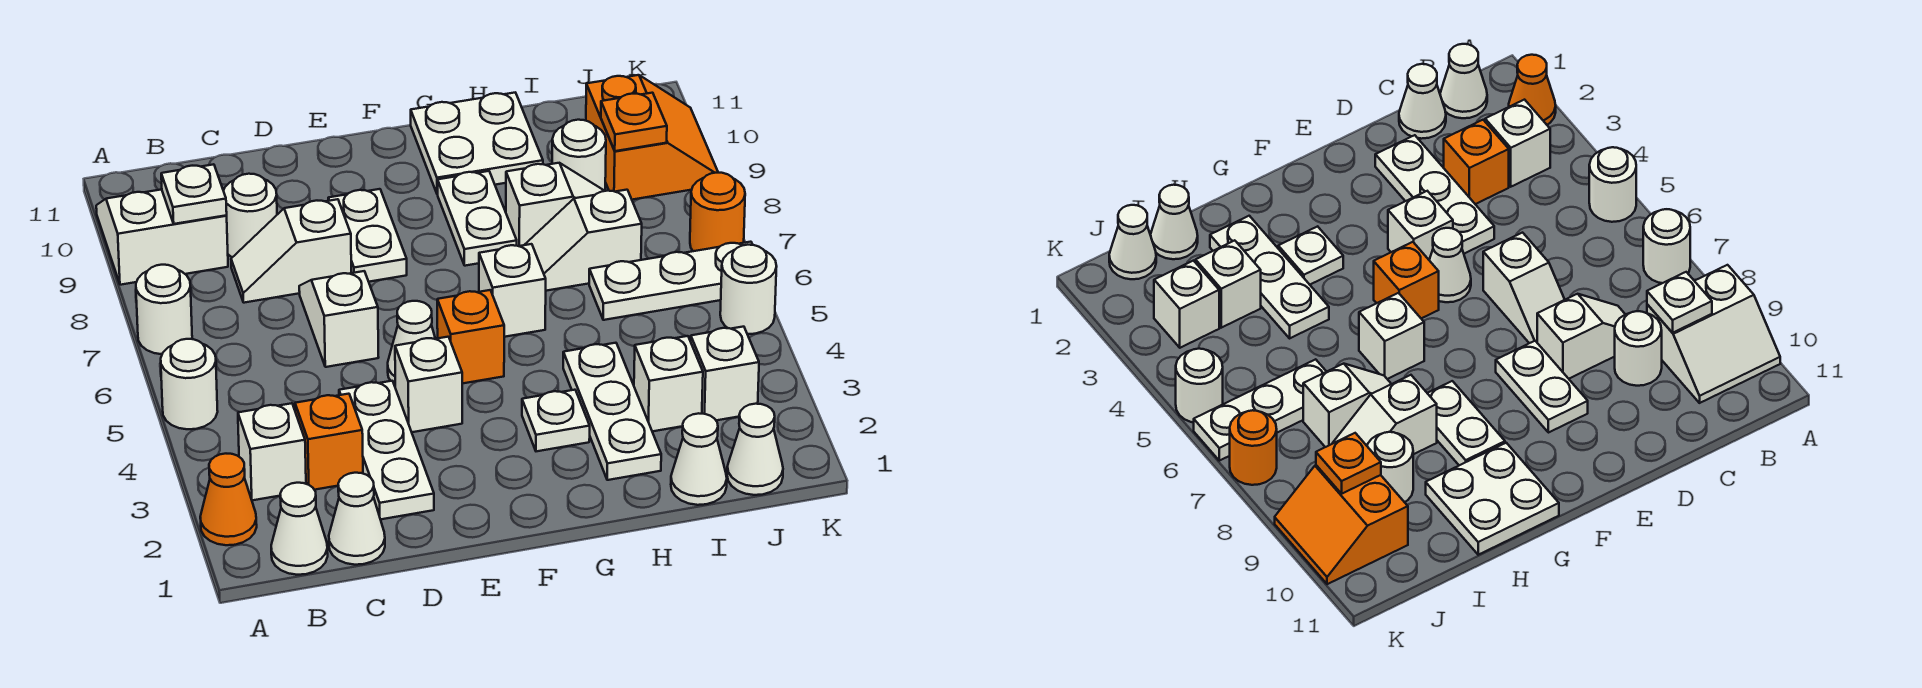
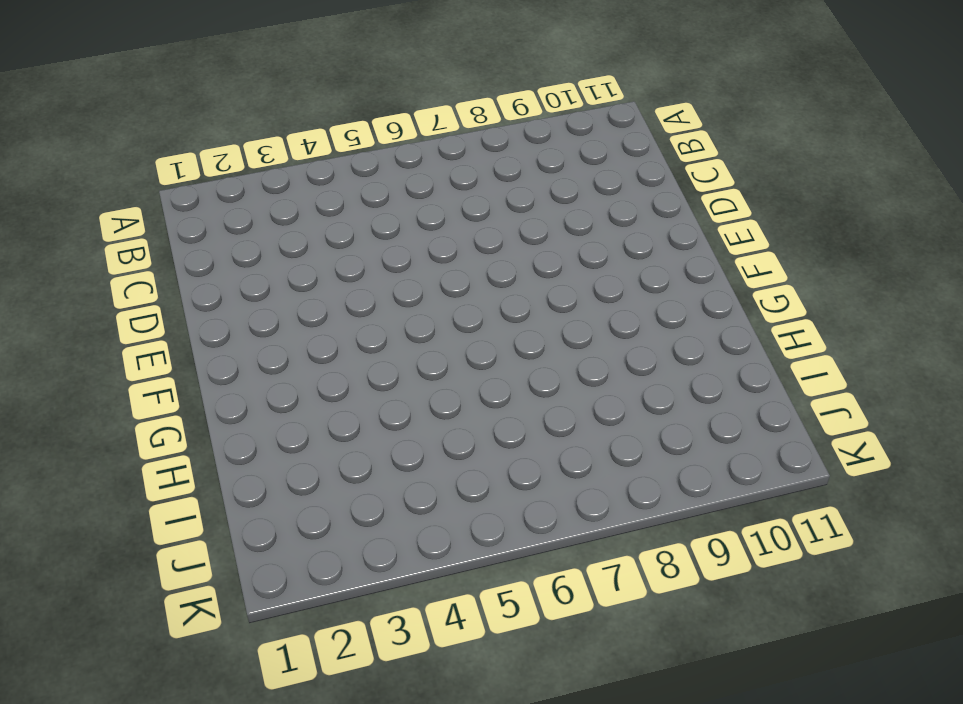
none -> orange 1x1 cone [200,454,257,545]
none -> white 1x1 round brick [161,339,218,429]
none -> white 1x1 round brick [136,265,192,354]
none -> white 2x2 slope [96,189,228,285]

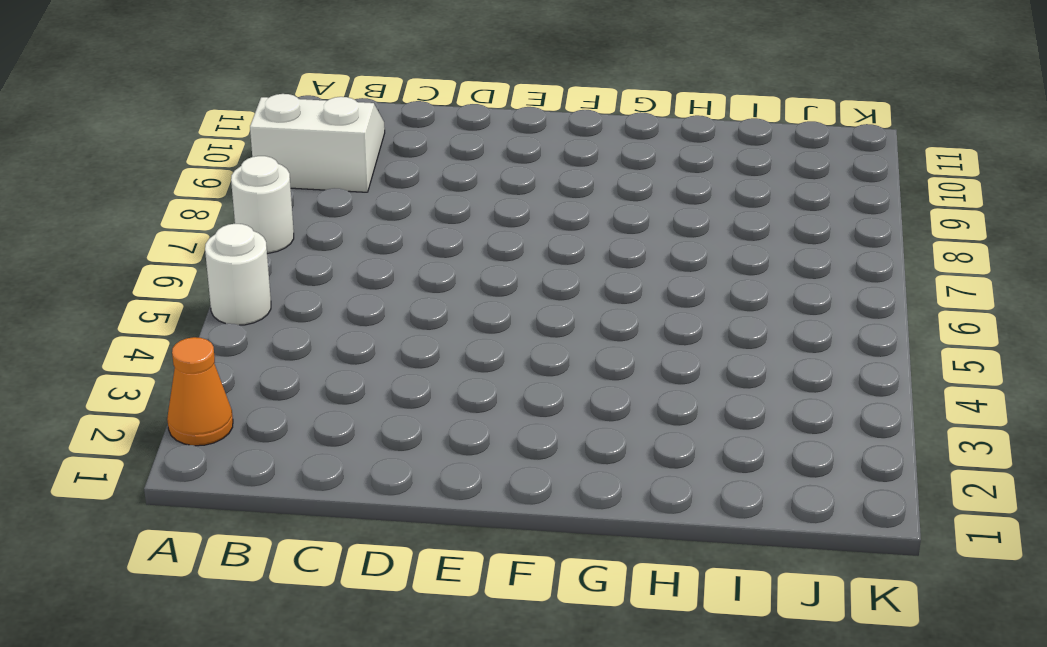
none -> white 1x1 cone [271,483,328,575]
none -> white 1x1 brick [238,403,306,500]
none -> white 1x1 cone [329,473,385,565]
none -> orange 1x1 brick [295,394,363,490]

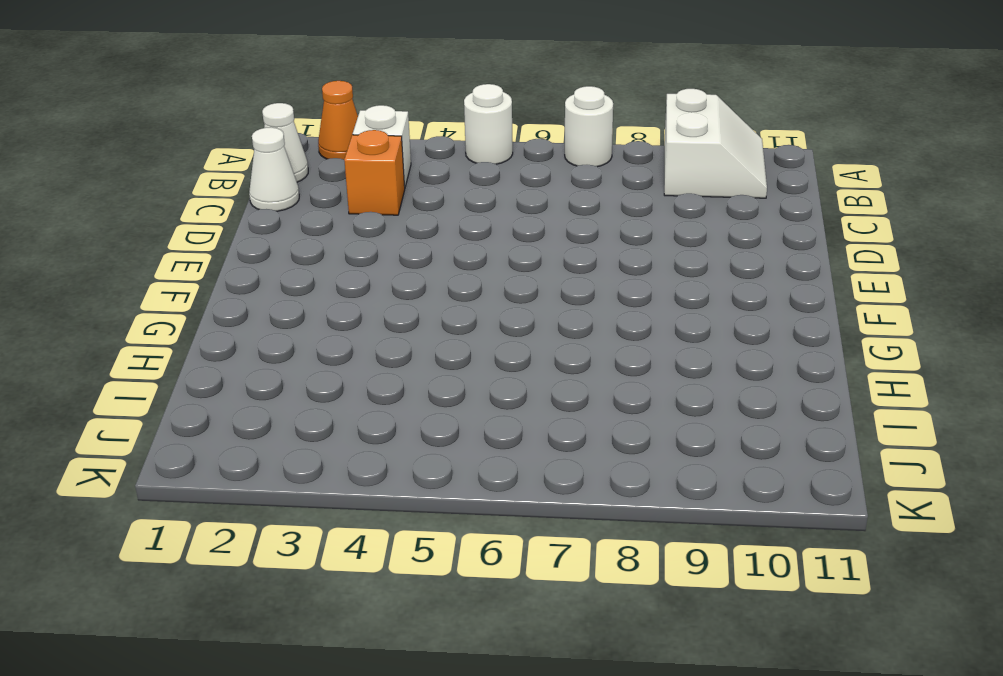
none -> white 1x2 slope [231,199,351,303]
none -> white 1x1 round brick [223,174,277,257]
none -> white 1x3 plate [339,381,434,519]
none -> white 1x2 slope [299,271,379,367]

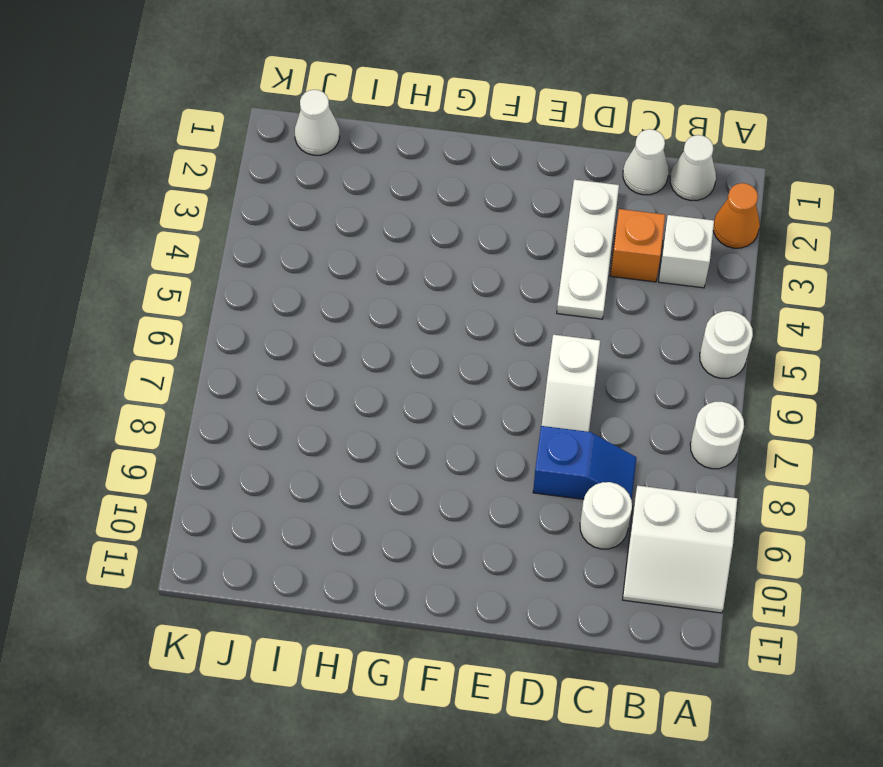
blue 1x2 slope [533,426,636,500] -> white 1x2 slope [231,199,351,303]
none -> white 1x1 brick [395,337,462,432]
none -> white 1x1 cone [388,301,435,385]
none -> white 1x2 plate [328,189,407,282]
none -> orange 1x1 brick [437,290,504,384]

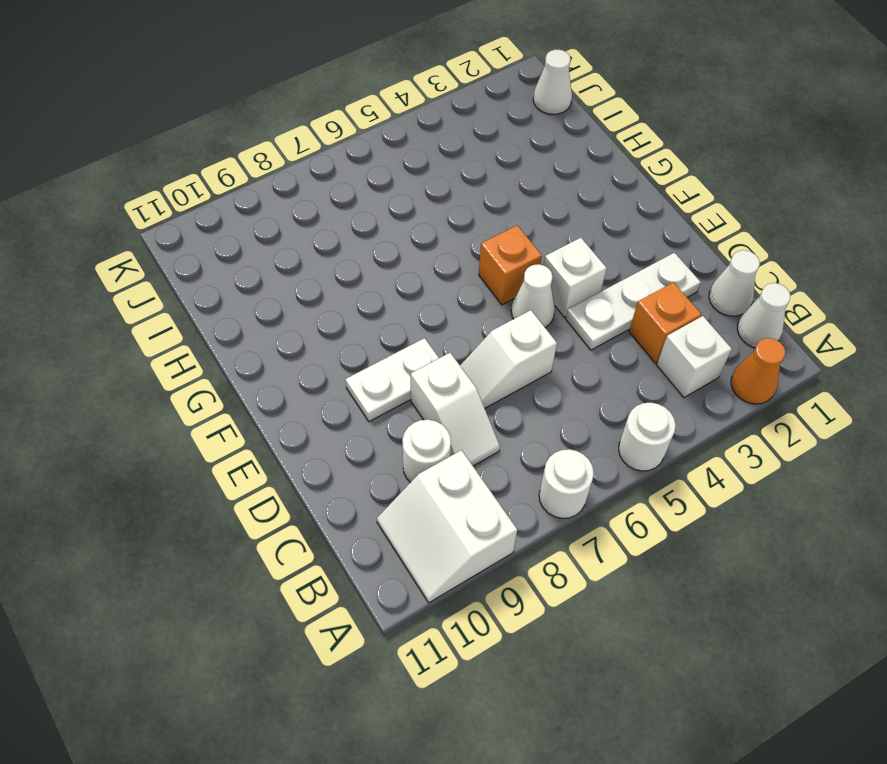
none -> white 1x1 plate [522,390,590,451]
none -> white 1x1 brick [479,244,546,337]
none -> white 1x2 plate [438,171,517,266]
none -> white 2x2 plate [411,93,543,194]

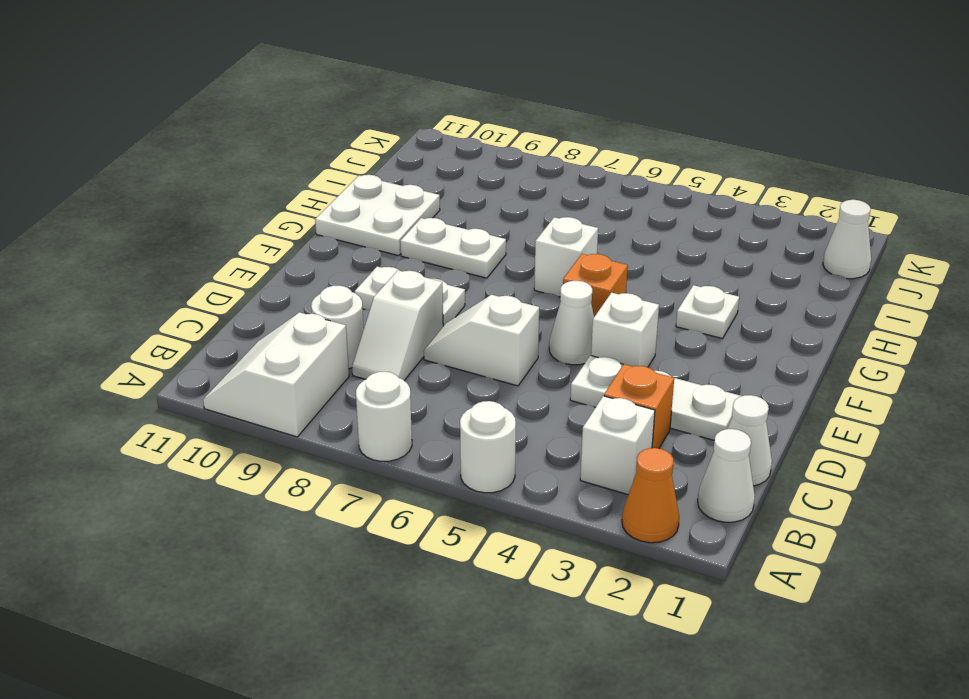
none -> white 1x3 plate [563,343,661,480]
none -> white 1x2 slope [525,190,642,291]
none -> white 1x2 slope [506,163,604,246]
none -> white 1x1 cone [671,413,727,505]

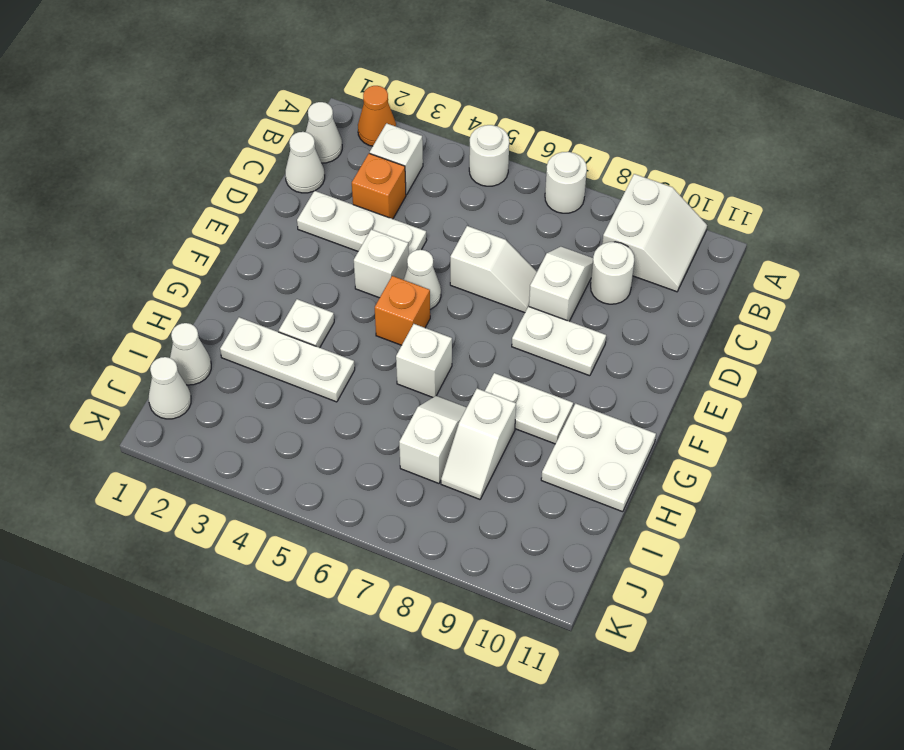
none -> white 1x1 brick [634,336,703,431]
none -> white 1x3 plate [589,242,753,320]
none -> white 1x1 round brick [552,120,606,191]
none -> white 1x1 brick [691,327,759,420]

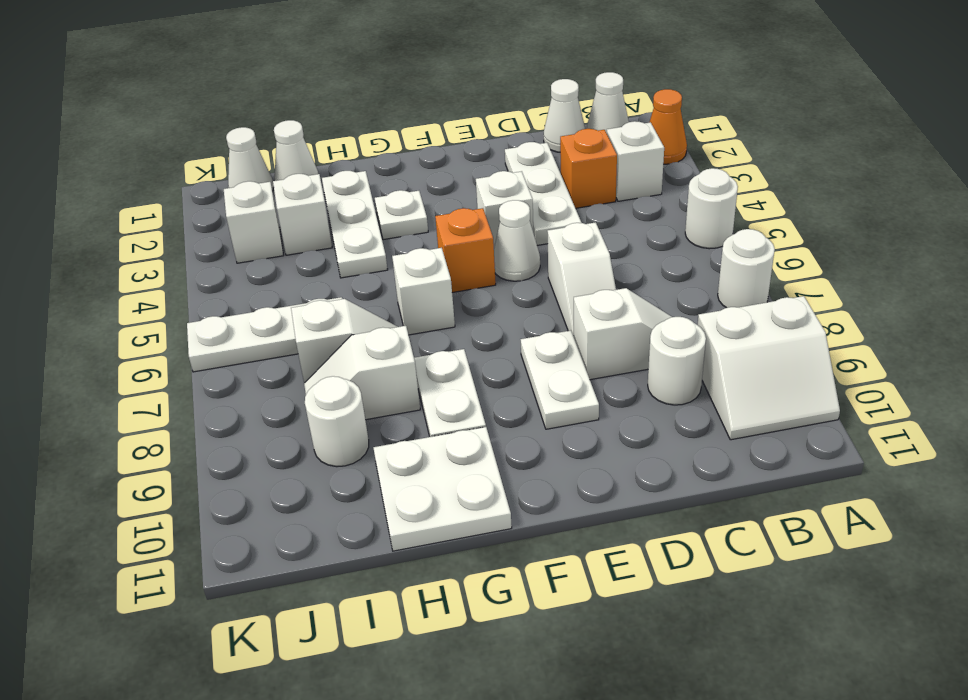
none -> orange 2x2 slope [586,75,718,200]
none -> white 1x1 round brick [720,245,777,334]
none -> orange 1x1 round brick [690,173,745,251]
none -> white 1x1 plate [161,164,227,224]

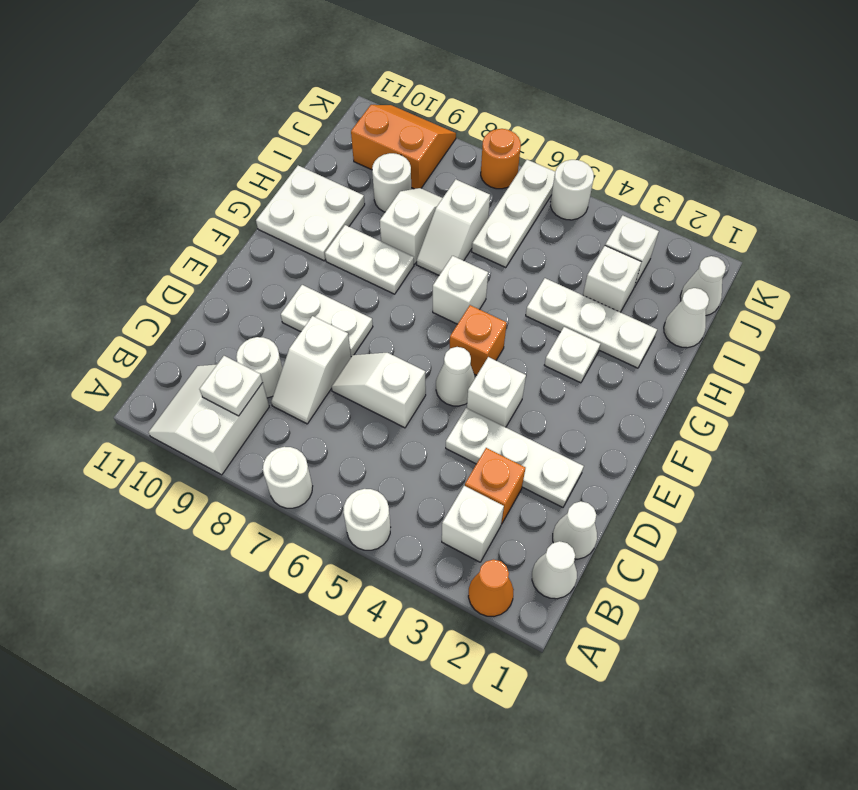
none -> orange 1x1 plate [601,93,667,151]

